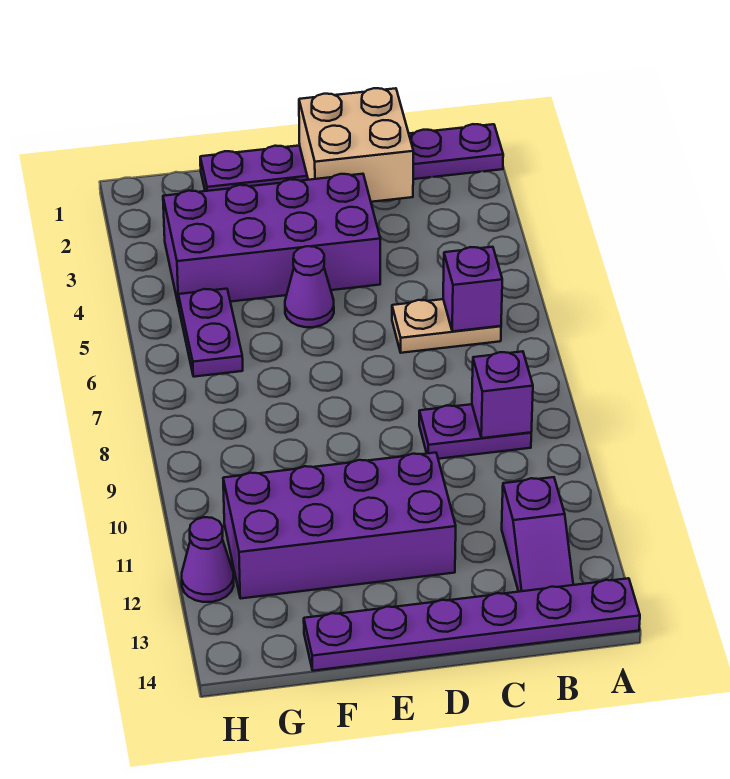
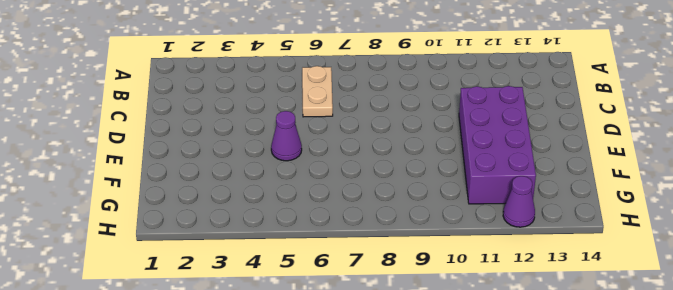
none -> purple 1x6 plate [200,124,503,191]
none -> purple 1x6 plate [304,578,640,671]
none -> purple 1x2 plate [419,404,531,459]

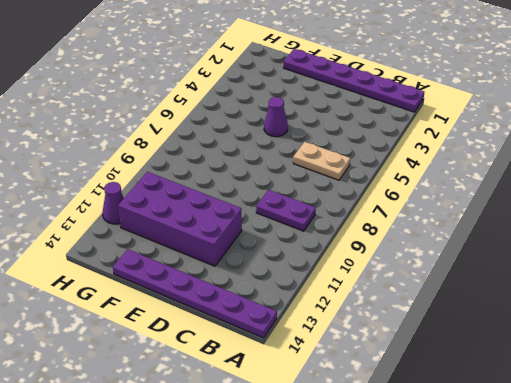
none -> purple 1x2 slope [502,477,573,592]
none -> purple 2x4 brick [163,174,380,307]
none -> purple 1x2 plate [178,289,243,377]

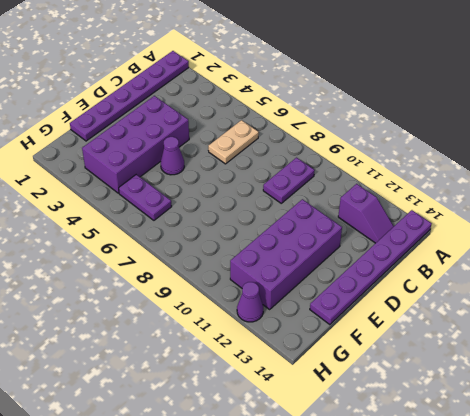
none -> purple 1x1 brick [443,247,502,331]
none -> purple 1x1 brick [472,351,533,438]
none -> tan 2x2 brick [299,88,413,202]

